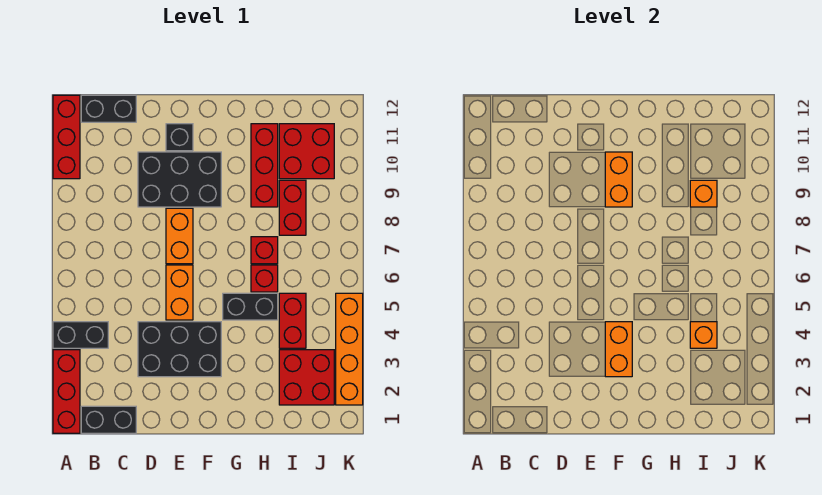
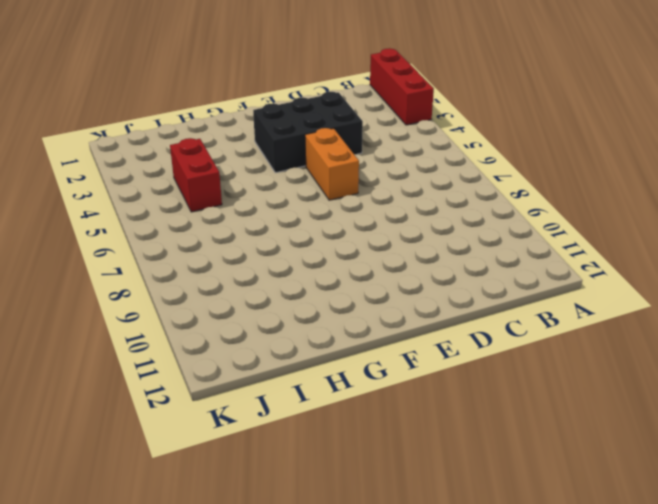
none -> black 1x2 brick [53,322,108,348]
none -> red 1x3 brick [53,95,80,179]
none -> black 1x2 brick [81,406,136,433]

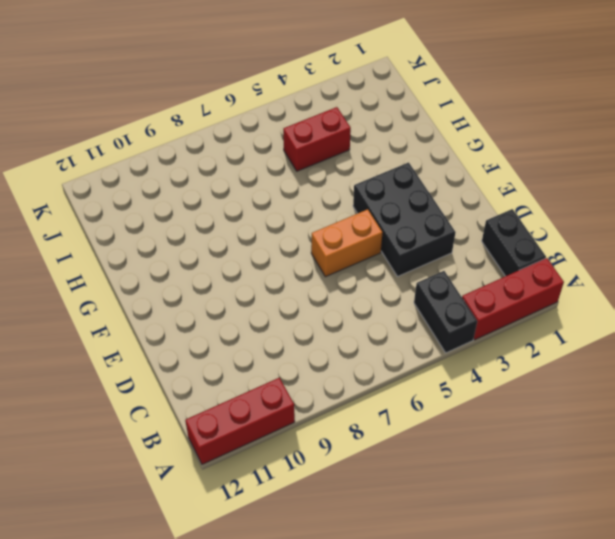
none -> black 1x2 brick [81,95,136,122]
none -> black 2x3 brick [138,152,221,207]
none -> orange 1x2 brick [166,208,193,264]

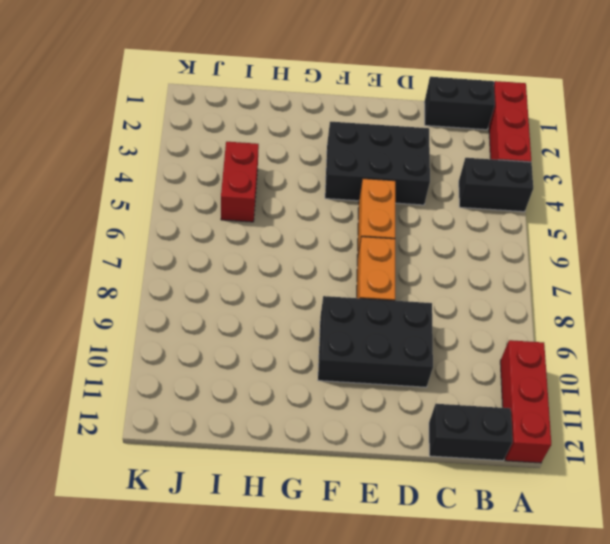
none -> black 1x1 brick [166,124,193,151]
none -> black 1x2 brick [223,293,278,320]
none -> red 1x1 brick [251,265,278,292]

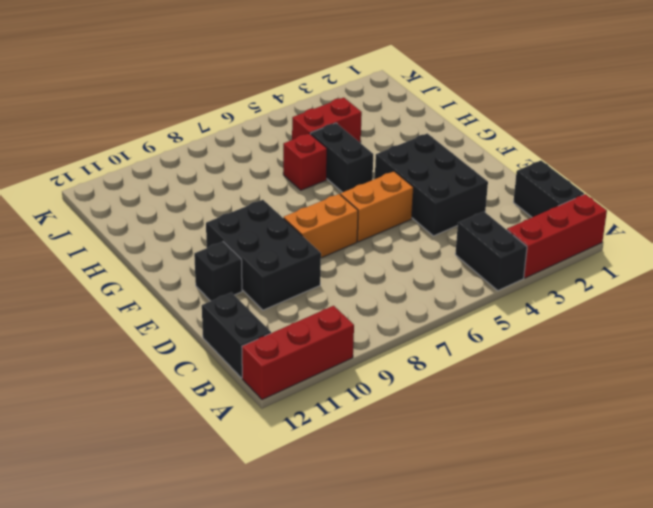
none -> red 1x1 brick [251,237,278,264]
none -> red 1x3 brick [251,124,278,207]
none -> red 2x2 brick [279,350,334,405]

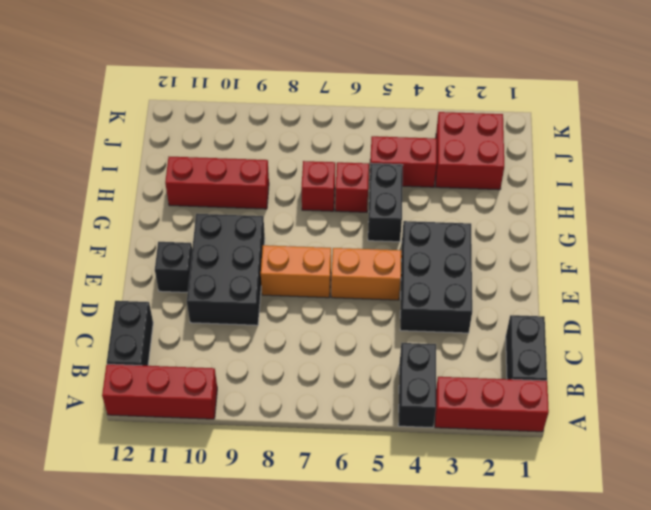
none -> red 1x2 brick [279,180,306,235]
none -> red 2x2 brick [279,124,334,179]
none -> orange 1x4 brick [336,293,363,405]

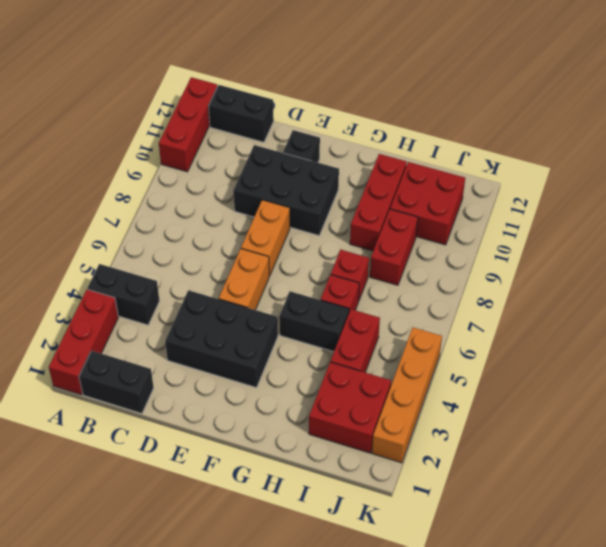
none -> orange 1x2 brick [605,322,632,377]
none -> orange 1x2 brick [605,152,632,207]
none -> orange 1x1 brick [690,322,717,348]

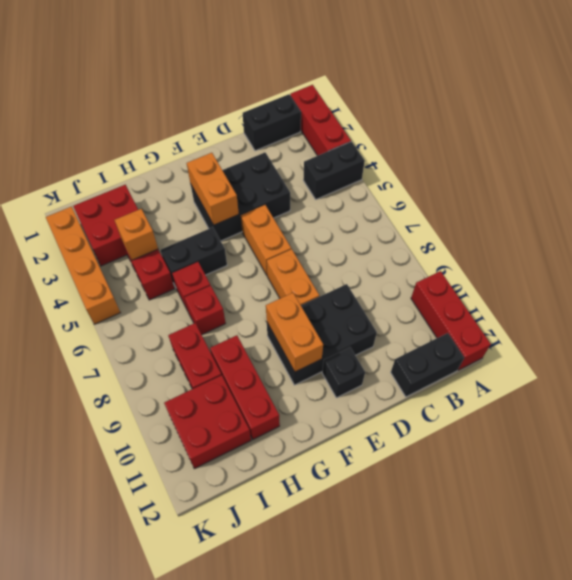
none -> orange 1x1 brick [690,180,717,207]

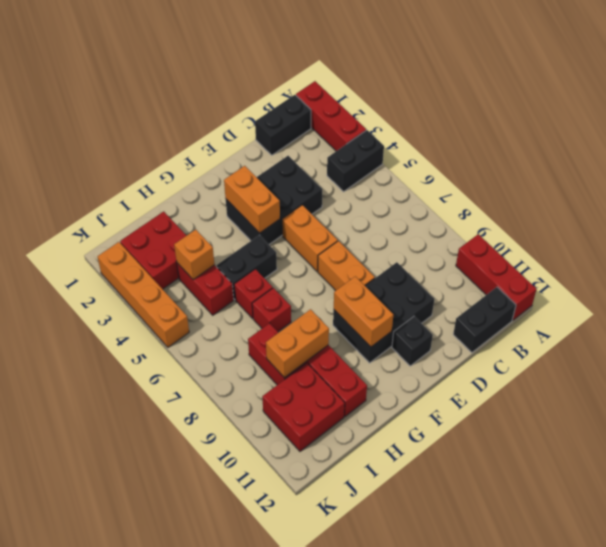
orange 1x2 brick [266,309,329,378] -> orange 1x1 brick [690,180,717,207]

